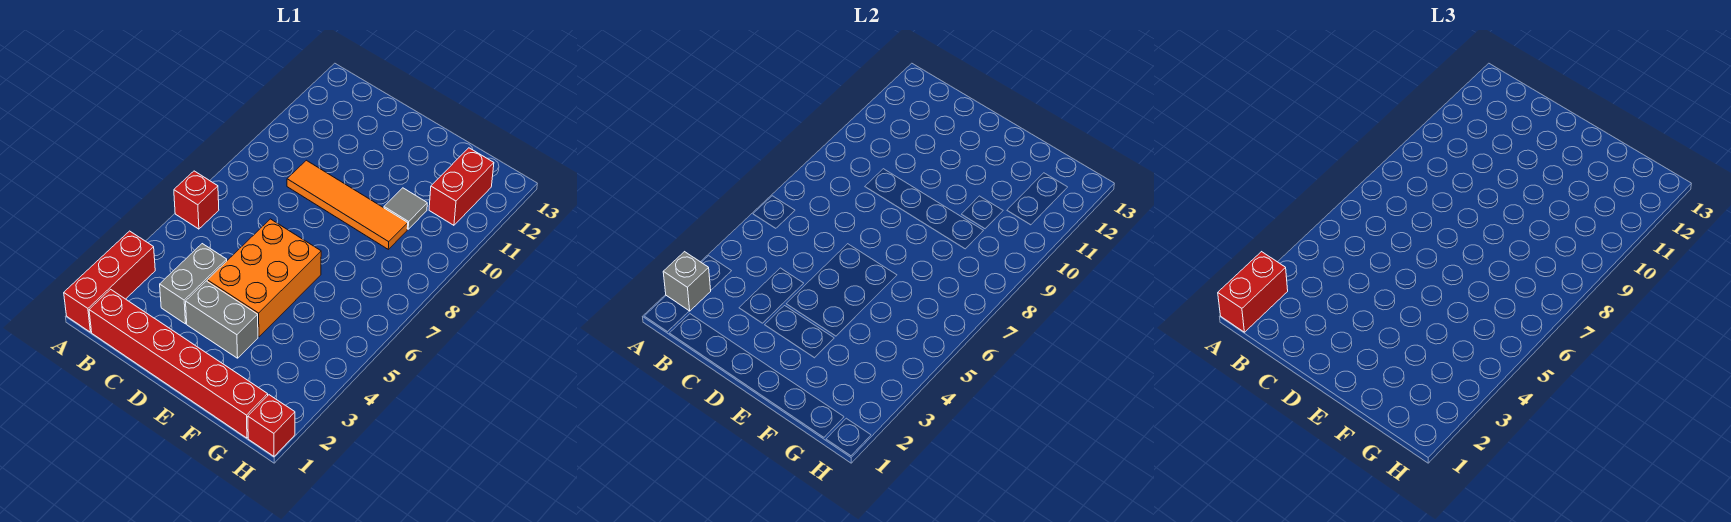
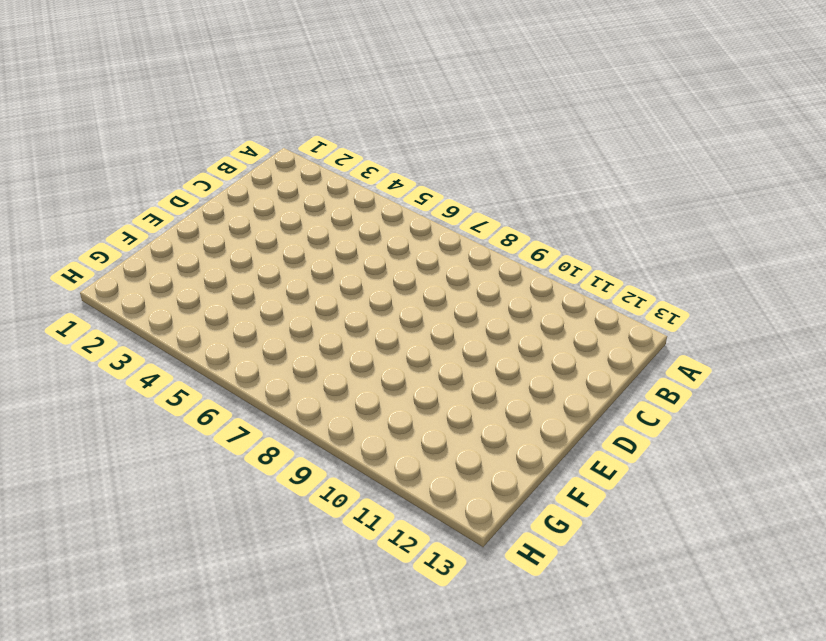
none -> red 1x3 brick [64,231,155,332]
none -> red 1x1 brick [174,171,219,229]
none -> red 1x6 brick [89,289,268,438]

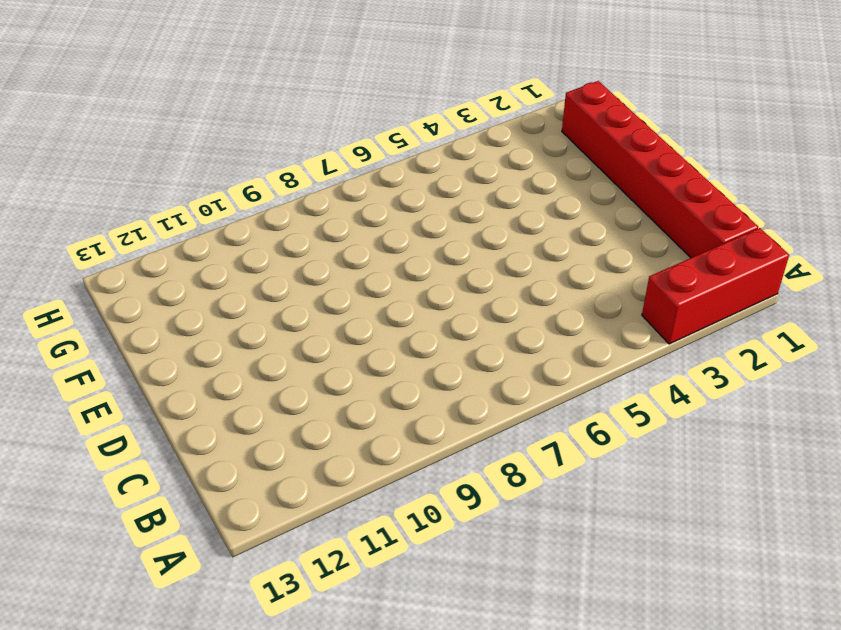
none -> red 1x1 brick [174,171,219,229]
none -> grey 1x2 brick [160,244,227,324]
none -> orange 1x4 tile [287,160,408,249]

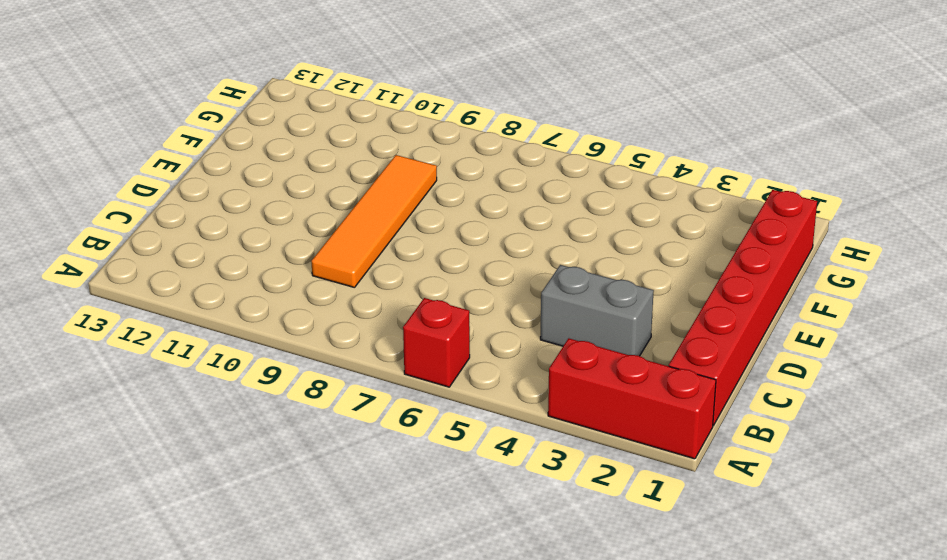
none -> grey 1x2 brick [186,281,258,358]
none -> orange 2x3 brick [207,219,321,337]
none -> grey 1x1 tile [384,188,427,229]

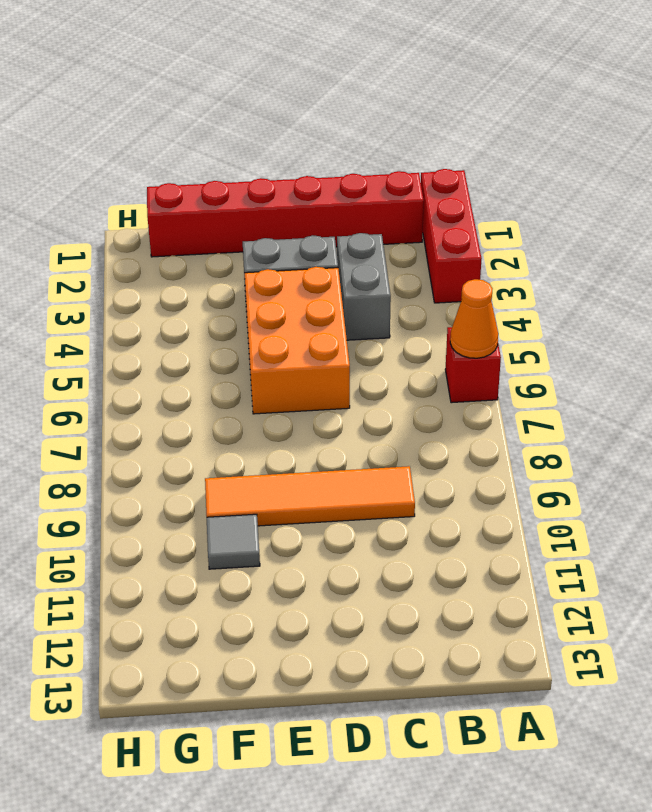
orange 1x1 cone [450,279,498,358] -> none
none -> red 1x2 brick [429,148,494,225]
none -> red 1x1 brick [248,395,295,456]
none -> grey 1x1 brick [663,252,711,311]

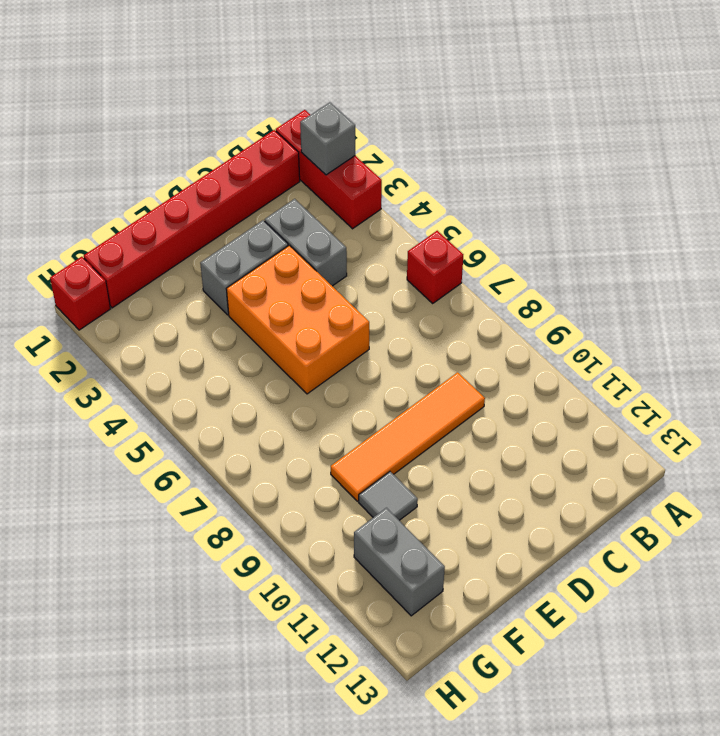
grey 1x2 brick [354,508,445,616] -> red 1x2 brick [429,148,494,225]
none -> red 1x2 brick [1218,252,1288,332]

